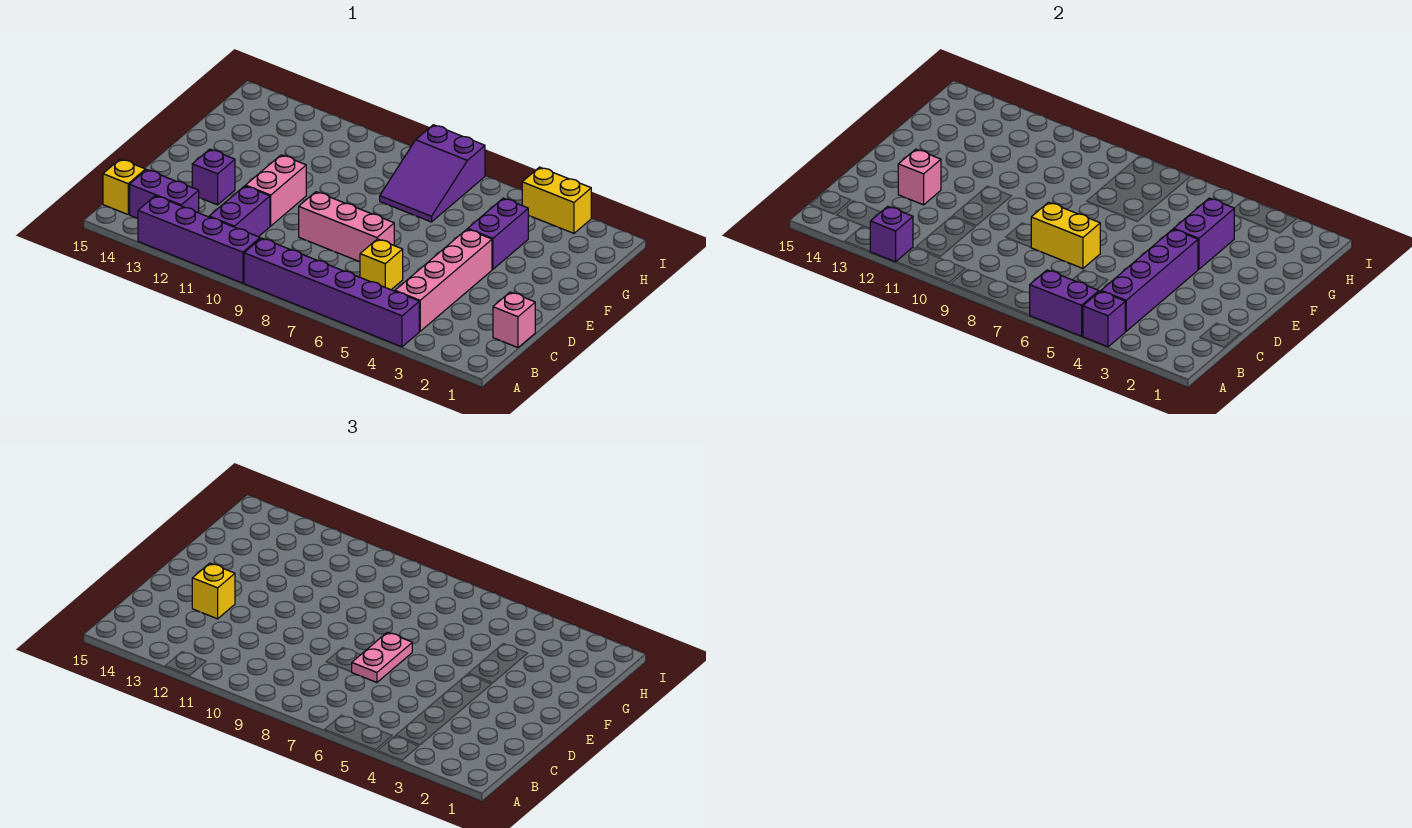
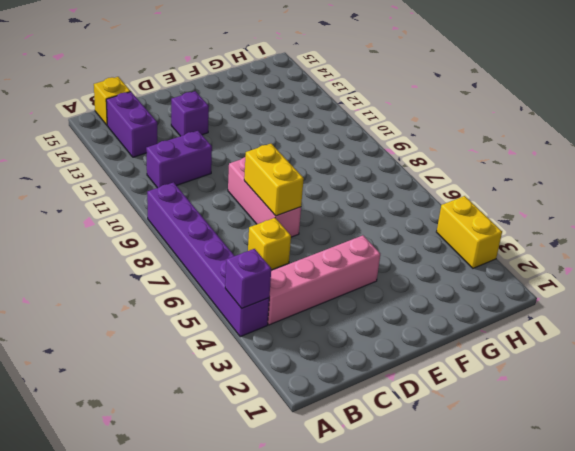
none -> purple 1x4 brick [138,196,260,283]
none -> pink 1x1 brick [493,292,535,348]
none -> pink 1x2 brick [246,155,306,226]

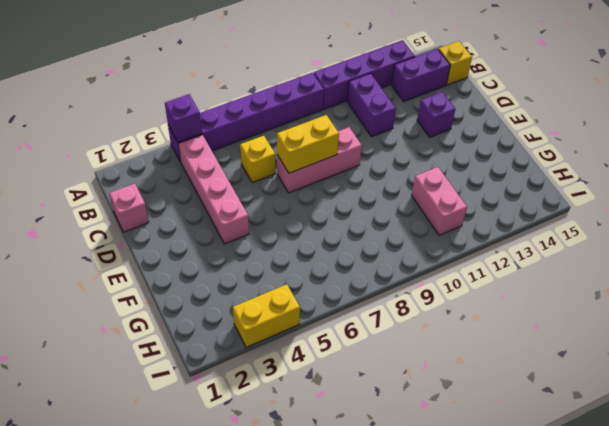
pink 1x2 brick [412,167,467,235] -> pink 1x2 brick moved to [246,155,306,226]
none -> purple 1x2 brick [468,198,528,269]
none -> purple 2x3 slope [380,125,485,222]
none -> purple 1x2 brick [1030,270,1099,336]

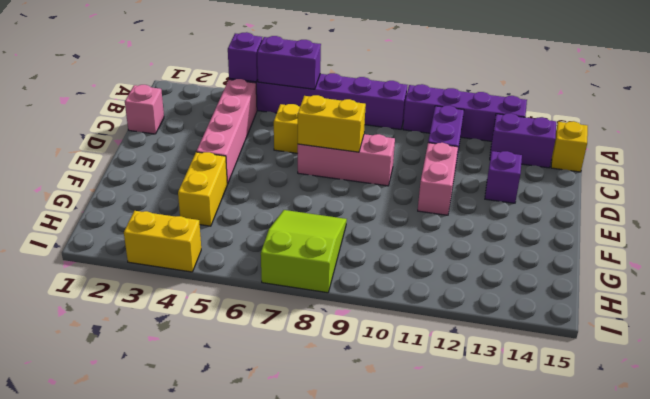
yellow 1x2 brick [178,152,227,226] -> purple 1x2 brick [468,198,528,269]
lime 2x3 slope [261,210,347,293] -> purple 2x3 slope [380,125,485,222]
none -> purple 1x1 brick [870,206,913,262]
none -> purple 1x4 brick [1101,229,1198,331]
none -> pink 1x1 brick [898,149,941,205]

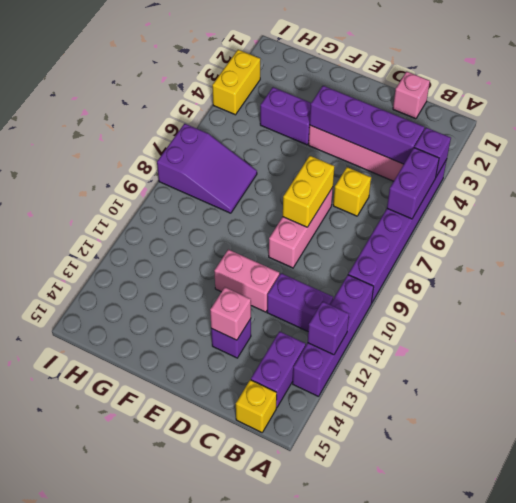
none -> purple 1x2 brick [1174,198,1234,269]
none -> pink 1x2 plate [352,632,412,682]
none -> yellow 1x1 brick [192,563,235,619]

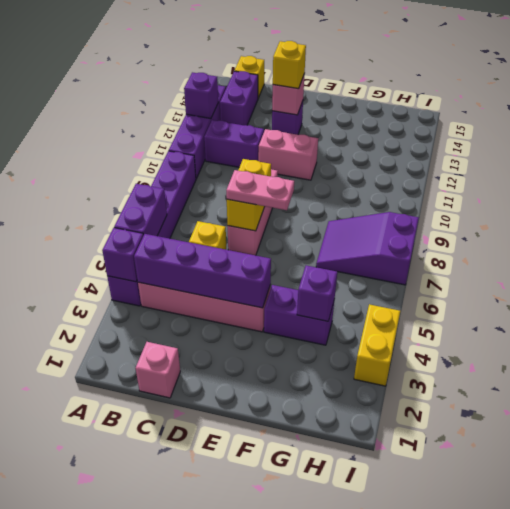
purple 1x1 brick [297,265,337,321] -> purple 1x2 brick [1174,198,1234,269]

